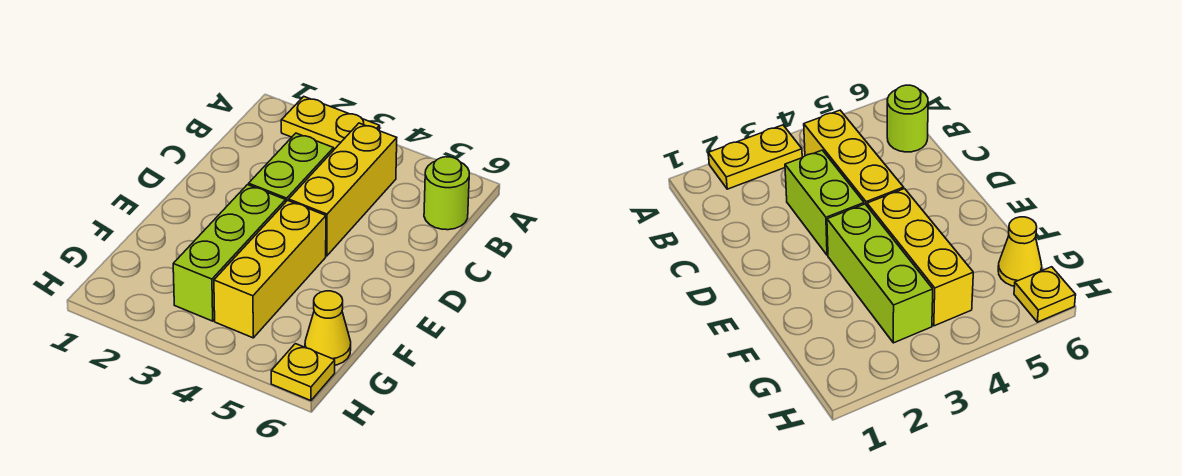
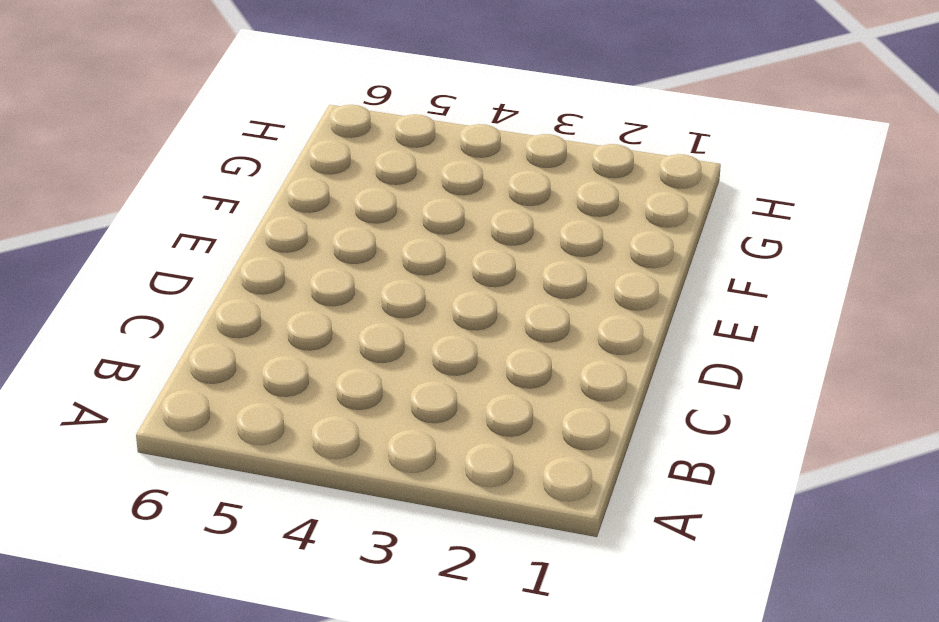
none -> yellow 1x2 plate [281,97,380,149]
none -> yellow 1x3 brick [289,123,397,256]

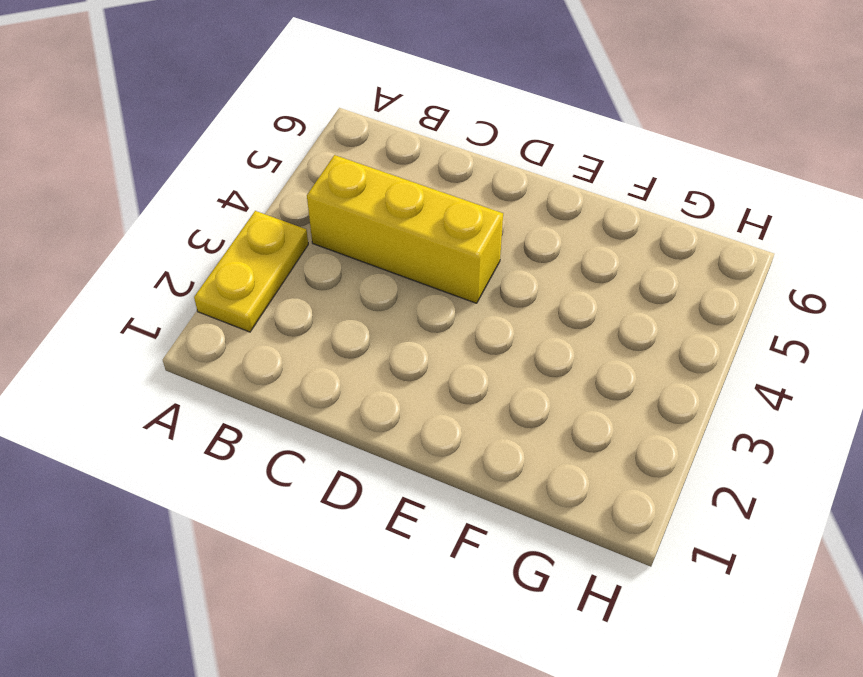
none -> lime 1x1 round brick [424,157,469,230]
none -> lime 1x2 brick [249,133,334,201]

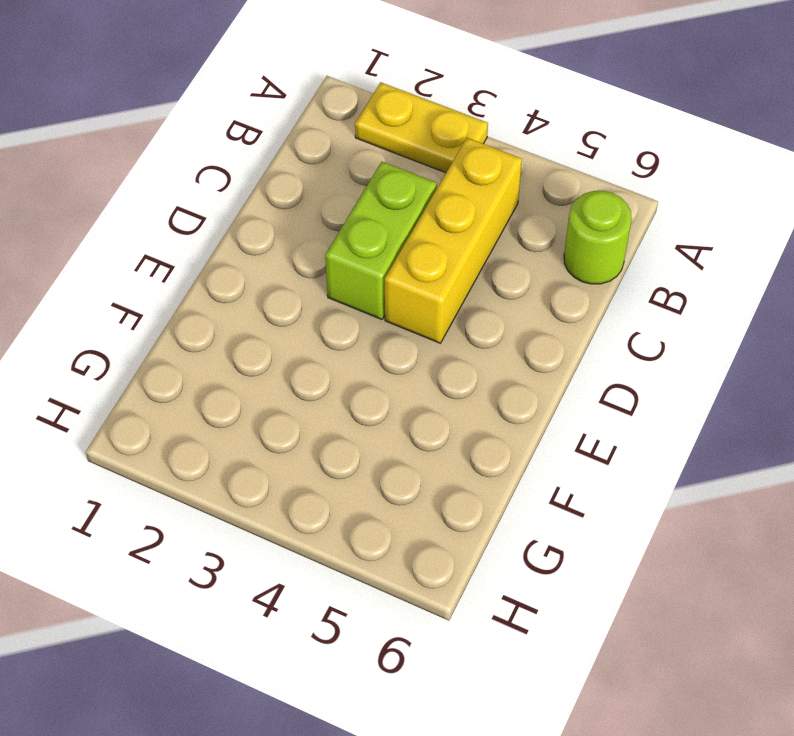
none -> lime 1x3 brick [173,185,286,321]
none -> yellow 1x3 brick [214,200,326,338]

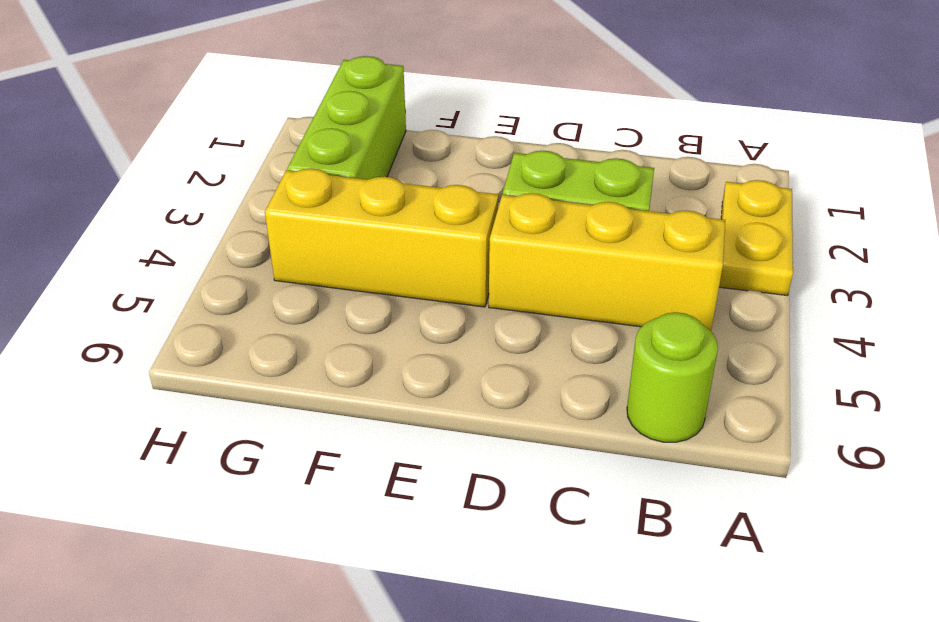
lime 1x3 brick [287,56,406,180] -> lime 1x3 brick turned to [173,185,286,321]
none -> yellow 1x1 cone [305,291,351,365]
none -> yellow 1x1 plate [271,344,335,401]

